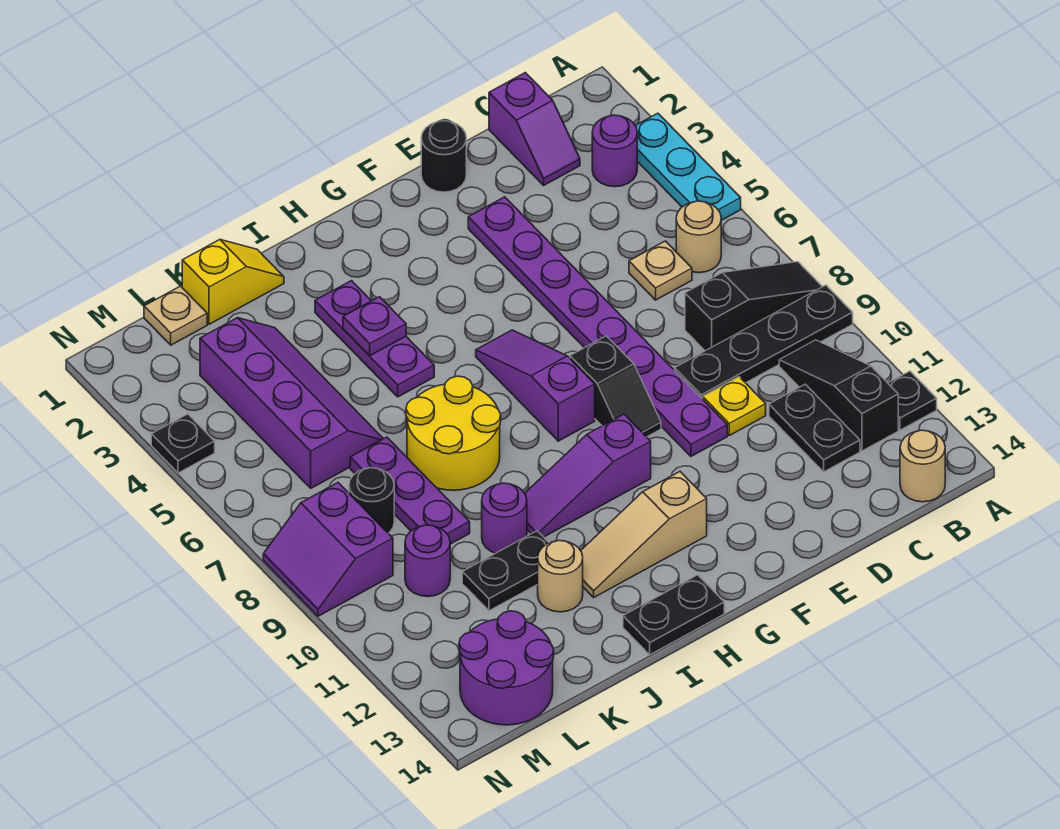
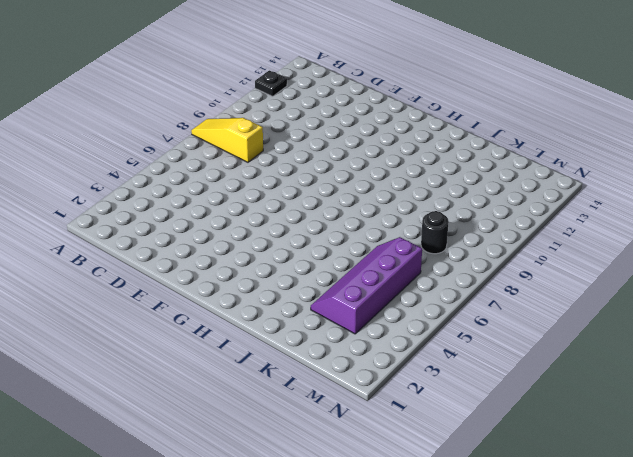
yellow 1x3 slope [191,118,263,162] -> black 1x3 slope [685,262,822,351]
none -> cyan 1x3 plate [635,113,741,220]
none -> black 1x4 plate [675,285,853,399]
none -> purple 1x1 round brick [592,115,637,187]
none -> tan 1x1 round brick [676,201,721,273]

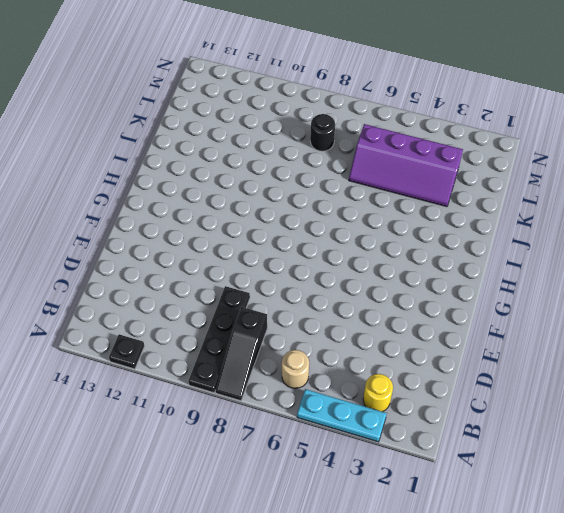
yellow 1x1 round brick [363,374,393,412] -> purple 1x1 round brick [592,115,637,187]
none -> black 1x3 slope [779,340,898,451]
none -> tan 1x1 round brick [900,430,945,502]
none -> purple 1x2 slope [489,73,580,185]
none -> tan 1x1 plate [629,241,692,300]

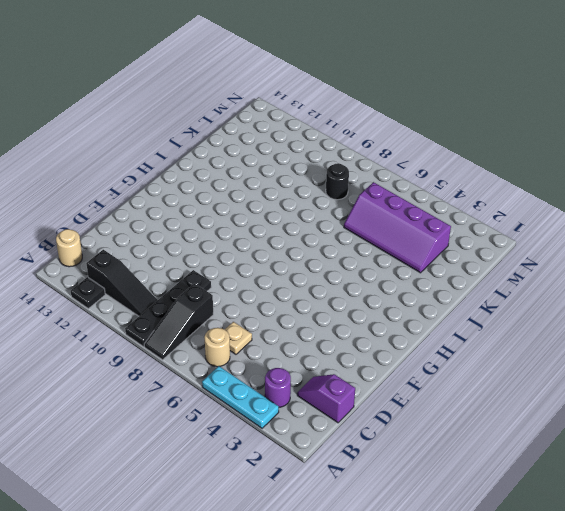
none -> black 1x2 plate [769,384,860,472]
none -> yellow 1x1 plate [703,377,766,436]
none -> black 1x1 round brick [421,121,466,192]
none -> purple 1x8 plate [468,197,727,456]

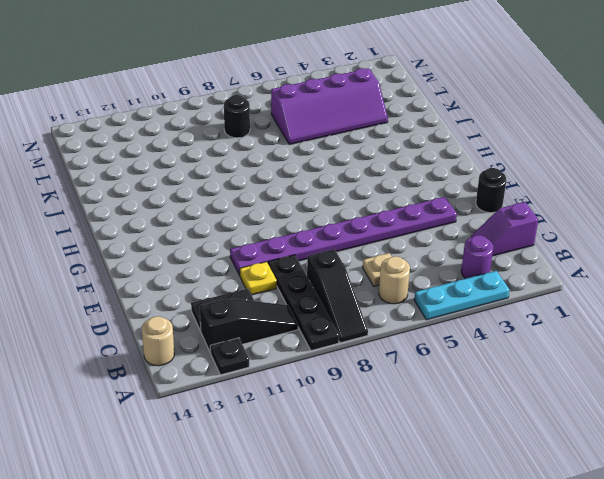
none -> black 1x2 slope [570,336,661,437]
none -> purple 1x3 slope [476,330,595,441]
none -> purple 1x3 slope [525,414,651,537]
none -> tan 1x3 slope [581,472,707,597]

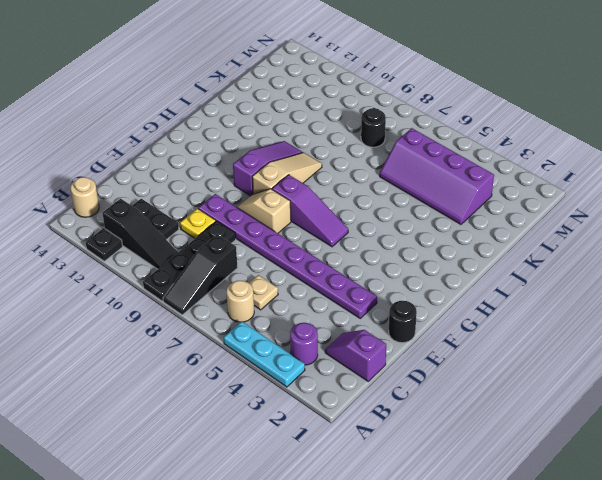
tan 1x2 slope [237,189,291,233] -> black 1x2 slope [570,336,661,437]
tan 1x3 slope [252,152,322,194] -> tan 1x3 slope moved to [581,472,707,597]
none -> black 1x2 plate [623,575,724,655]
none -> purple 1x3 plate [315,281,434,397]
none -> yellow 2x2 round brick [406,376,501,490]
none -> yellow 1x2 slope [182,240,284,324]

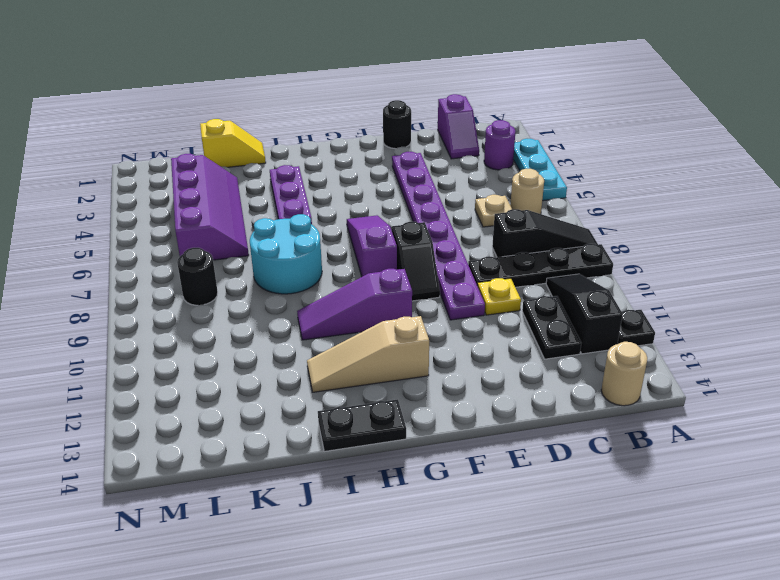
cyan 2x2 round brick [250,214,322,294] -> yellow 2x2 round brick [406,376,501,490]
none -> purple 1x1 round brick [482,483,527,553]
none -> black 1x2 plate [462,531,549,611]
none -> tan 1x1 round brick [538,540,583,612]
none -> purple 1x3 plate [350,437,470,544]

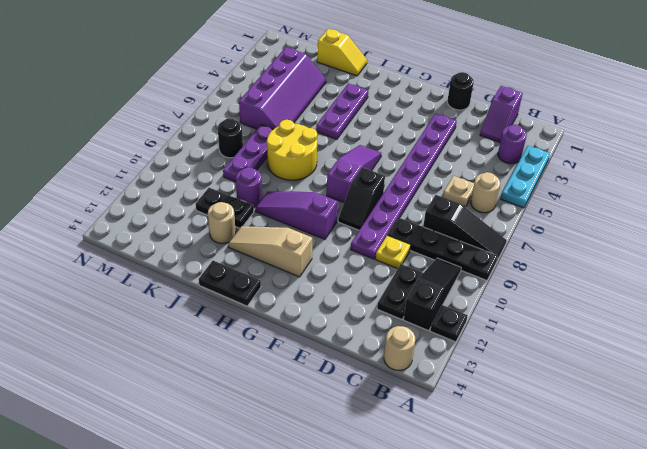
none -> tan 1x1 plate [144,286,207,345]
none -> purple 1x1 round brick [405,525,450,597]
none -> purple 2x2 round brick [459,611,554,725]
none -> purple 2x2 slope [263,483,393,616]

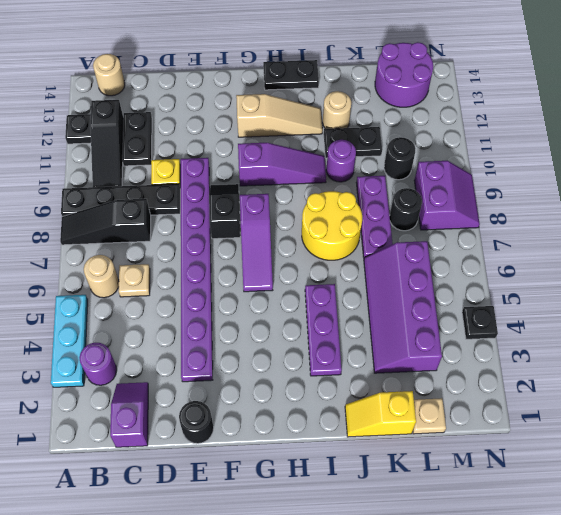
black 1x1 round brick [384,137,415,180] -> purple 1x1 round brick [405,525,450,597]
none -> purple 1x1 plate [343,297,406,356]

